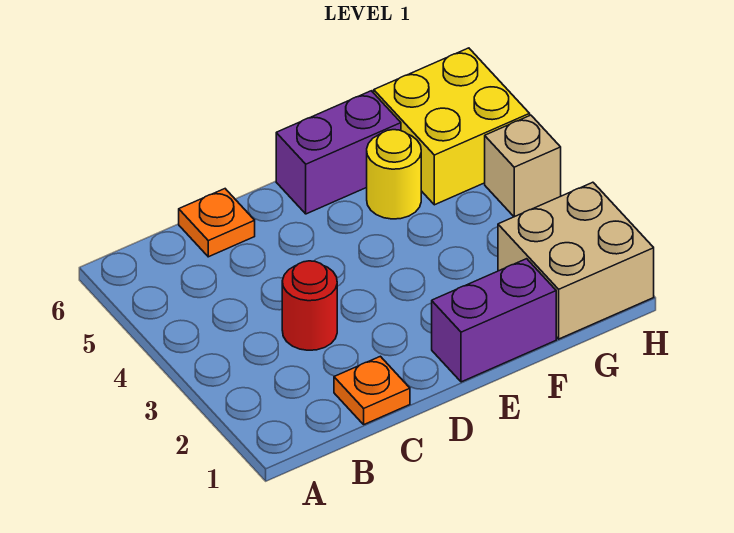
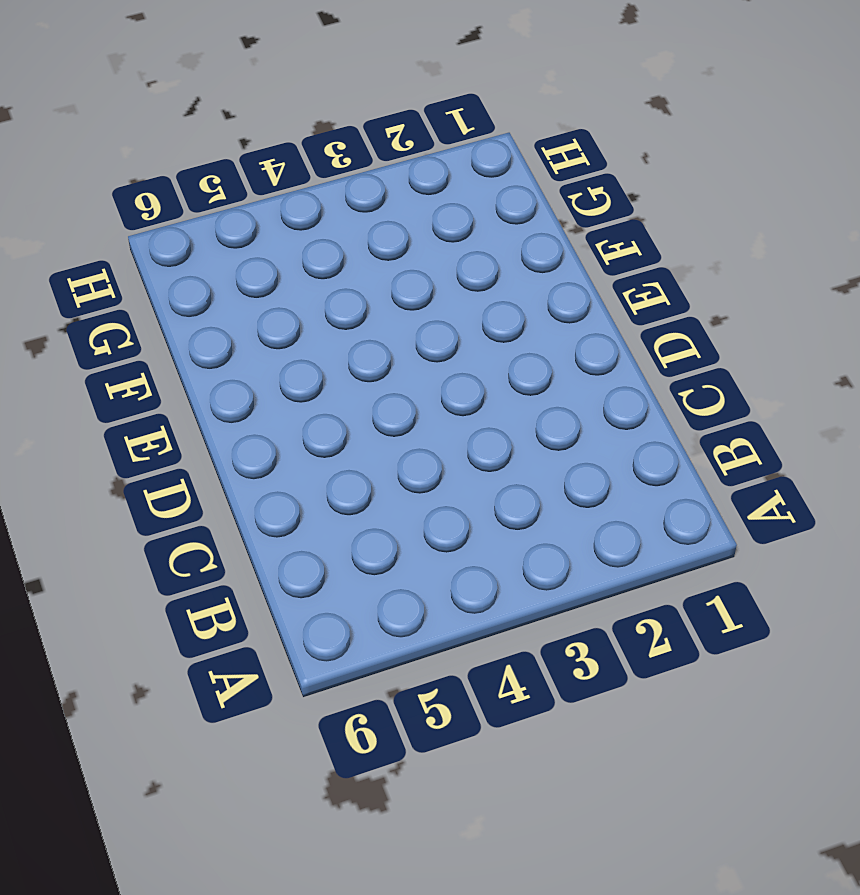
none -> orange 1x1 plate [334,356,410,424]
none -> red 1x1 round brick [282,261,337,350]

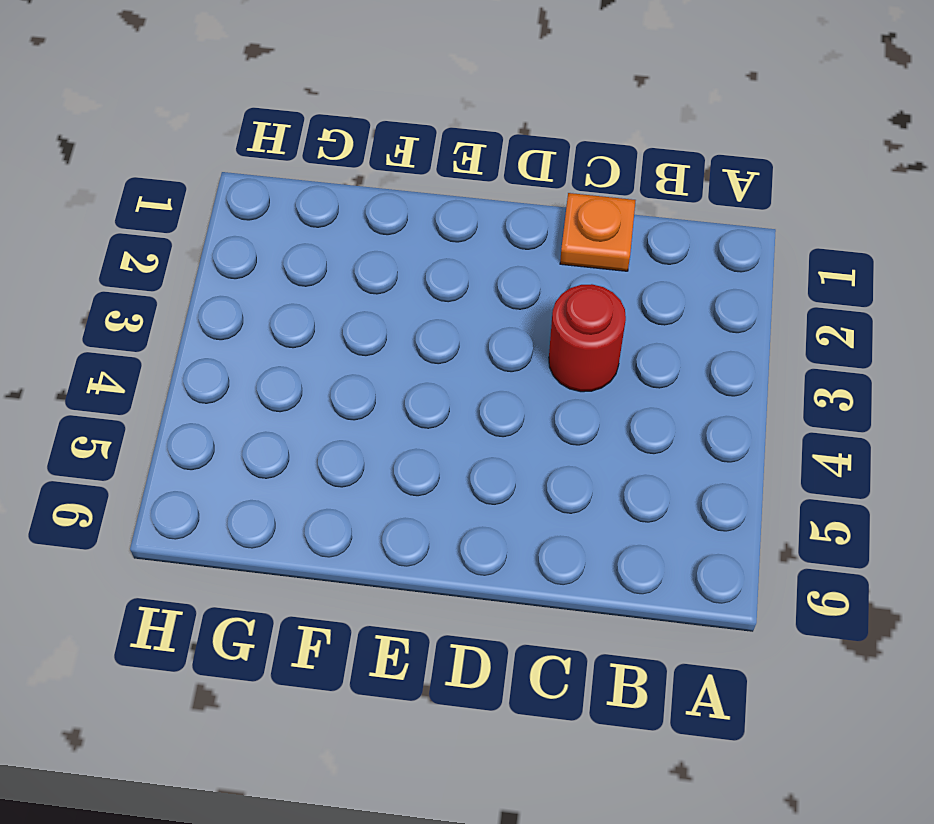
none -> orange 1x1 plate [179,189,255,257]
none -> purple 1x2 brick [432,259,556,382]

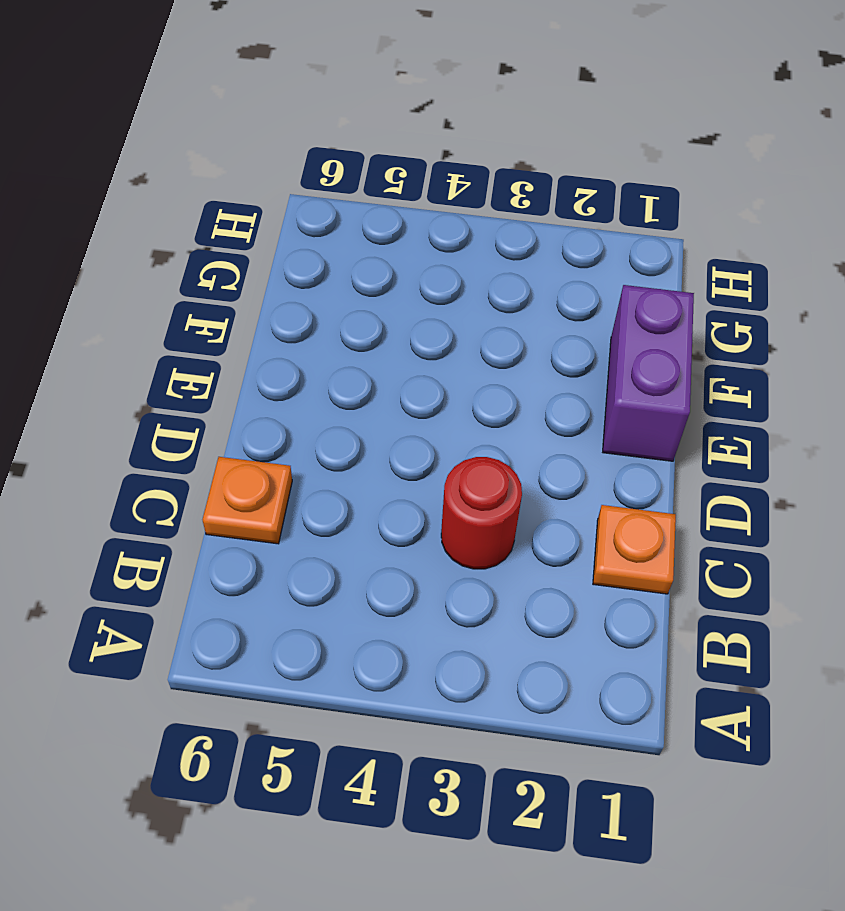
none -> purple 1x2 brick [276,91,401,214]
none -> yellow 1x1 round brick [367,130,421,219]

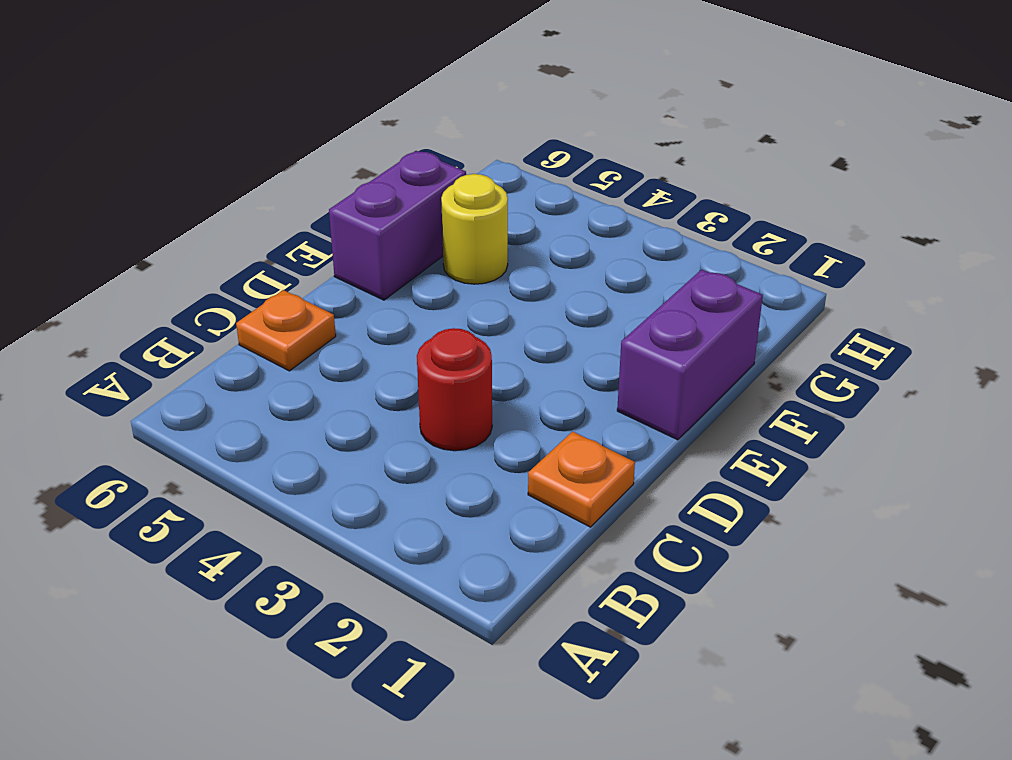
none -> tan 2x2 brick [498,182,654,339]
none -> yellow 2x2 brick [374,48,530,205]

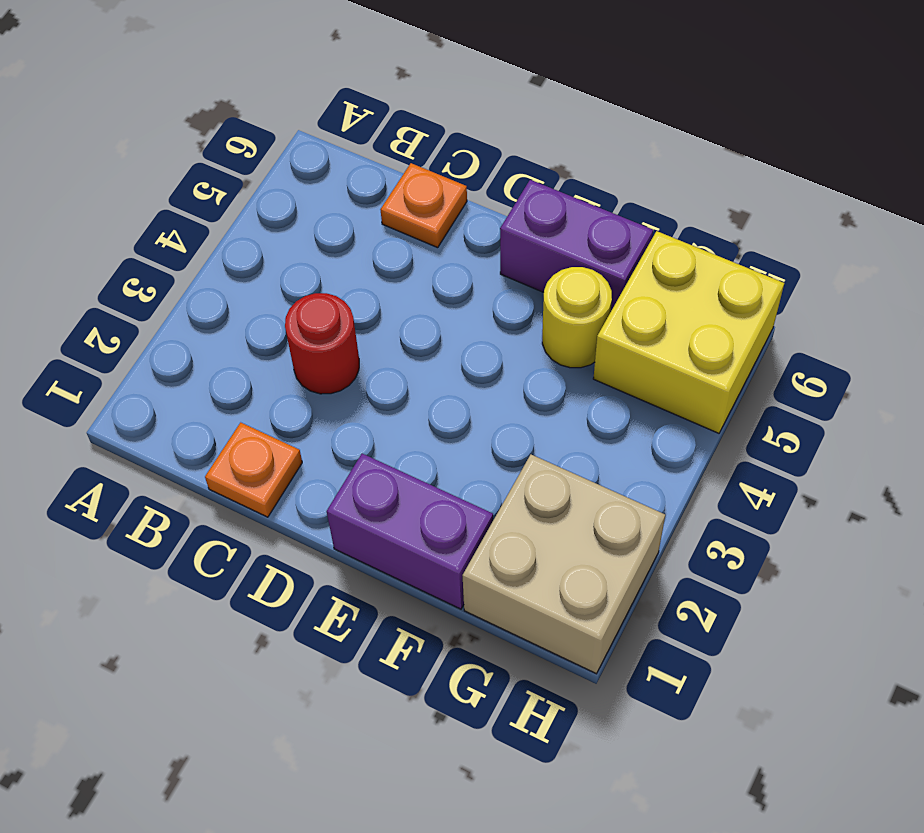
none -> tan 1x1 brick [485,115,561,217]

